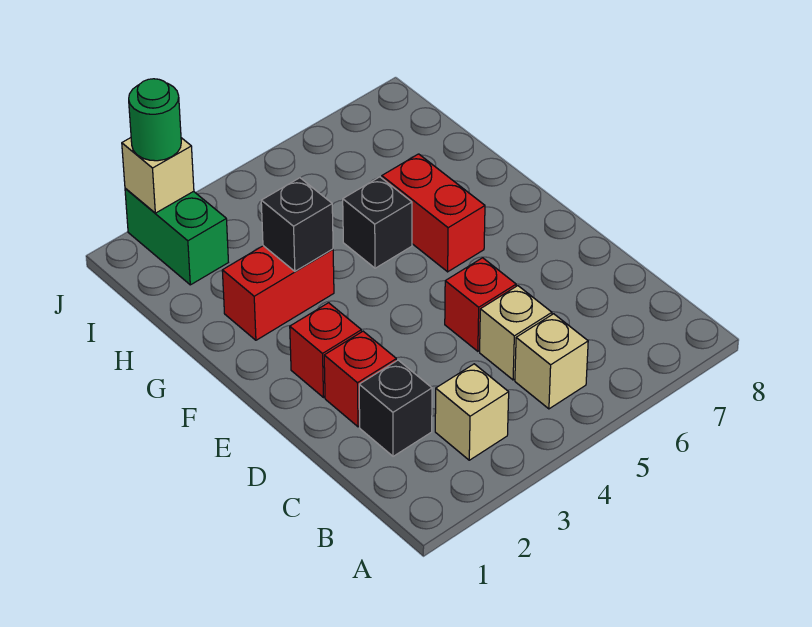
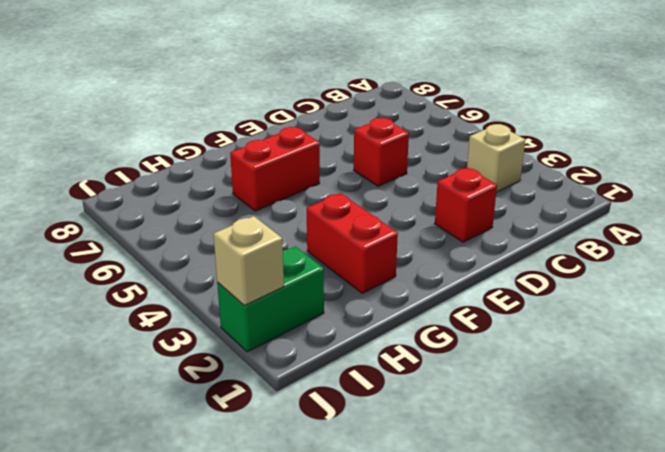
none -> tan 1x1 brick [515,314,588,409]
none -> black 1x1 brick [359,360,432,456]
none -> tan 1x1 brick [480,286,552,380]

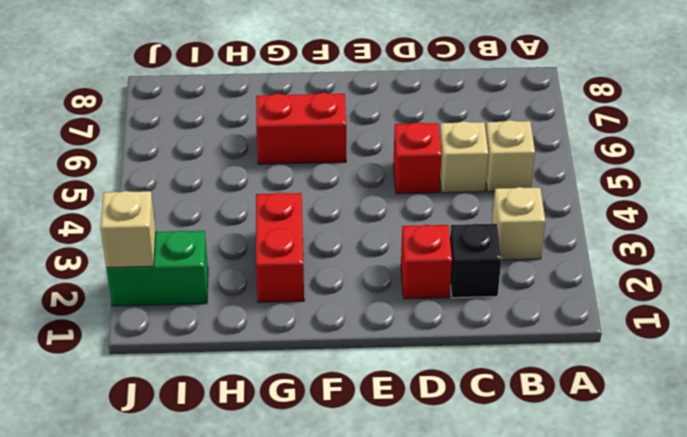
none -> red 1x1 brick [290,303,361,397]
none -> black 1x1 brick [343,177,412,268]
none -> black 1x1 brick [261,178,333,271]

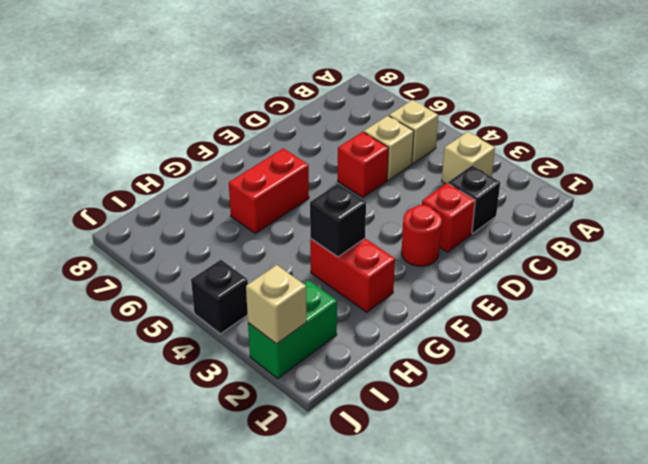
red 1x1 round brick [402,205,441,266] -> red 1x1 brick [290,303,361,397]
black 1x1 brick [191,260,248,334] -> black 1x1 brick moved to [343,177,412,268]
none -> green 1x1 round brick [129,79,181,161]

